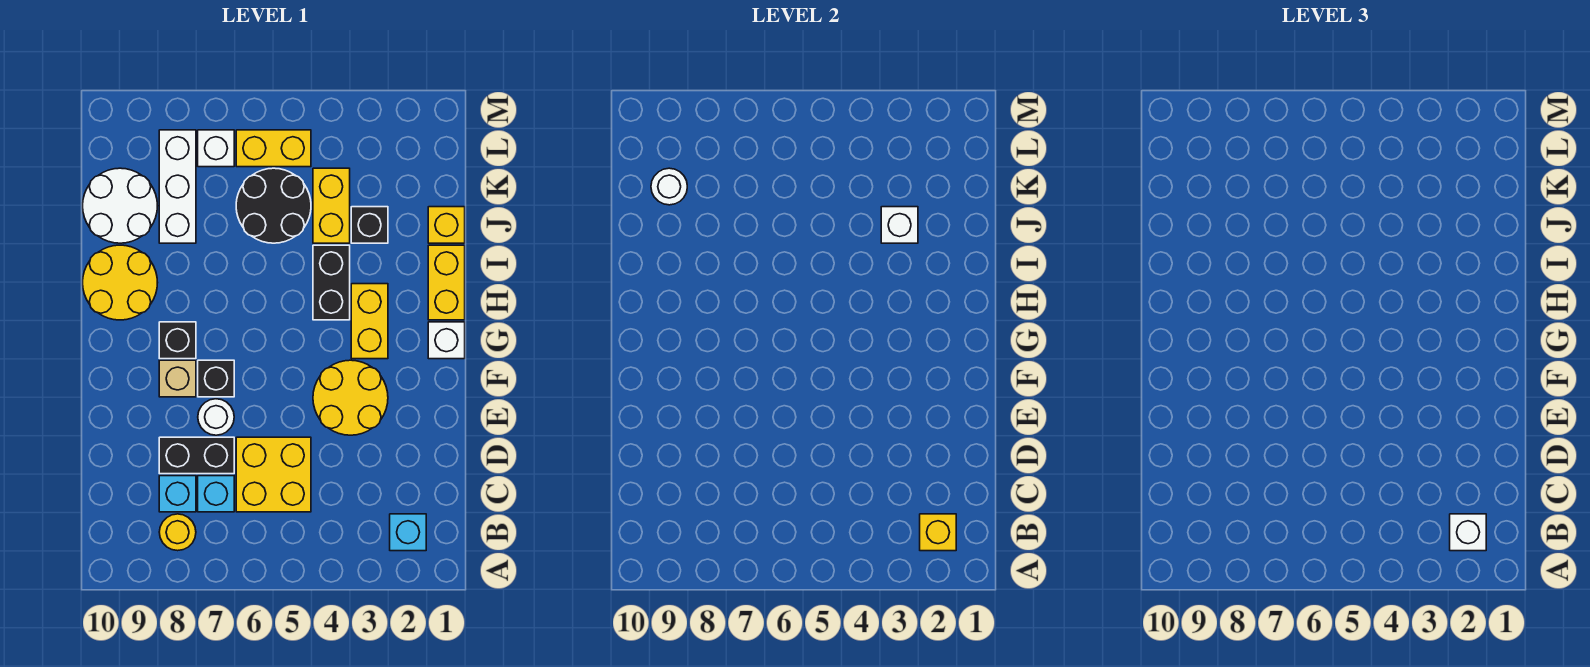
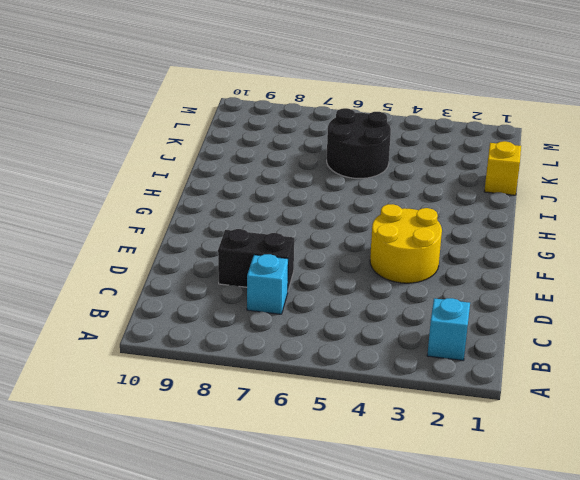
none -> yellow 1x1 round brick [159,514,196,551]
none -> yellow 2x2 brick [236,437,311,512]
none -> cyan 1x1 brick [159,476,196,512]

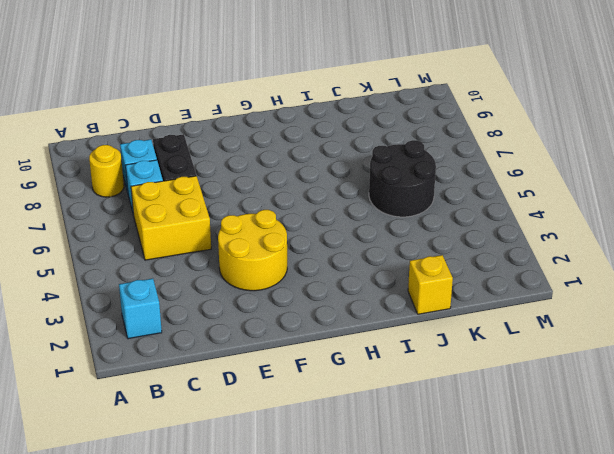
none -> white 1x1 round brick [198,399,234,435]
none -> black 1x1 brick [198,360,234,397]
none -> tan 1x1 brick [159,360,196,397]

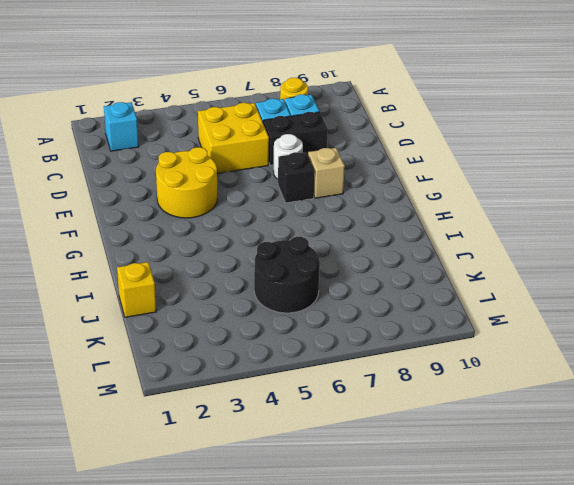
none -> white 1x1 brick [428,322,465,359]
none -> yellow 1x2 brick [351,284,388,359]
none -> black 1x1 brick [159,322,196,359]

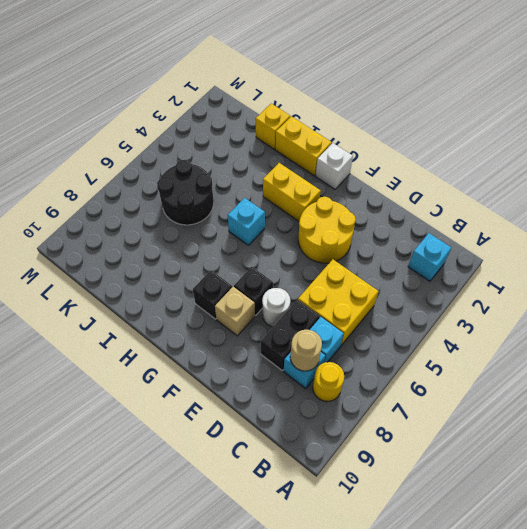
tan 1x1 round brick [290,330,322,371] -> none
cyan 1x1 brick [228,198,265,245] -> none
none -> black 1x2 brick [313,245,350,320]
none -> yellow 2x2 round brick [83,245,158,320]
none -> black 1x1 brick [351,207,388,243]

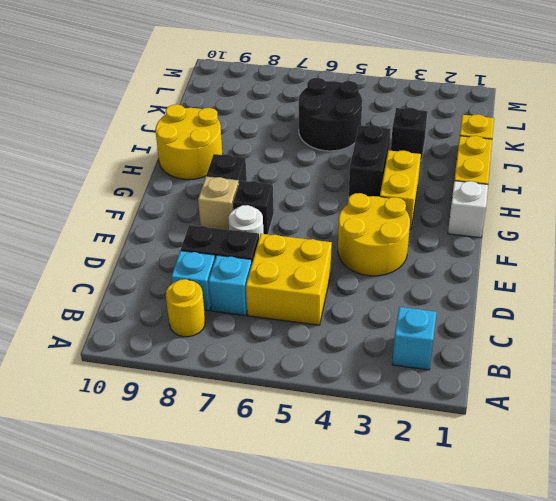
none -> yellow 1x2 brick [313,168,350,243]
none -> white 1x3 brick [159,130,196,243]
none -> white 2x2 round brick [83,168,157,243]

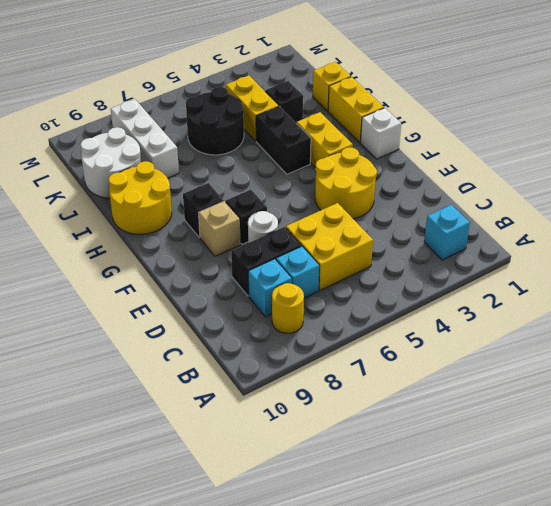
none -> yellow 1x2 brick [236,130,311,167]
none -> white 1x1 brick [198,130,234,167]
none -> yellow 1x1 brick [920,514,956,551]

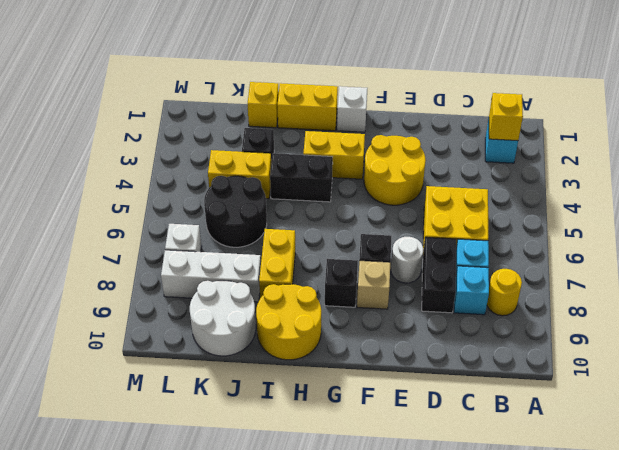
yellow 1x2 brick [259,229,295,298] -> yellow 1x2 brick moved to [236,130,311,167]
none -> white 1x1 brick [881,207,918,243]
none -> white 1x1 round brick [651,168,687,205]
none -> white 1x1 brick [1450,514,1486,551]

